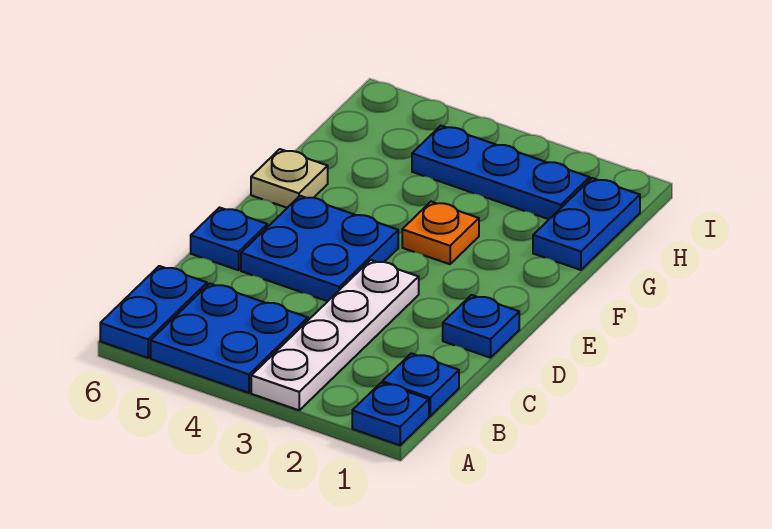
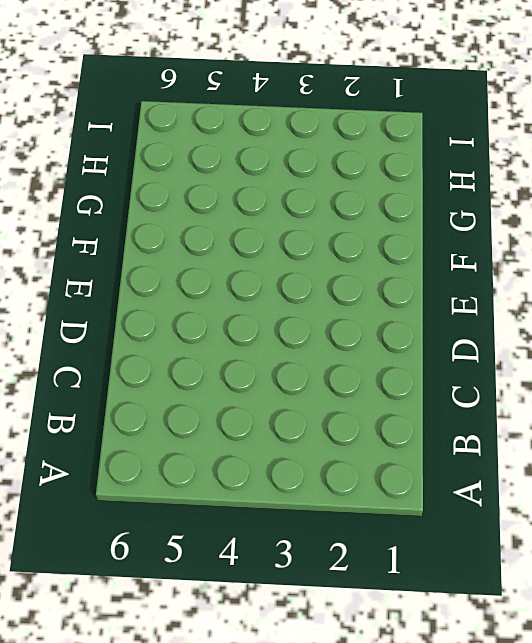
none -> blue 1x1 plate [352,383,429,445]
none -> white 1x4 plate [251,260,419,410]
none -> blue 2x2 plate [151,283,308,393]

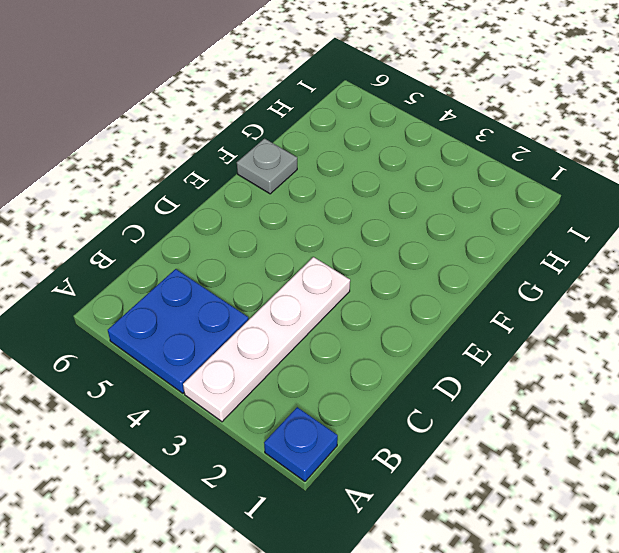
grey 1x1 plate [237,139,297,194] -> tan 1x1 plate [251,149,328,208]
none -> blue 1x2 plate [100,266,207,358]
none -> blue 1x1 plate [382,353,459,416]
none -> blue 1x1 plate [443,295,519,358]

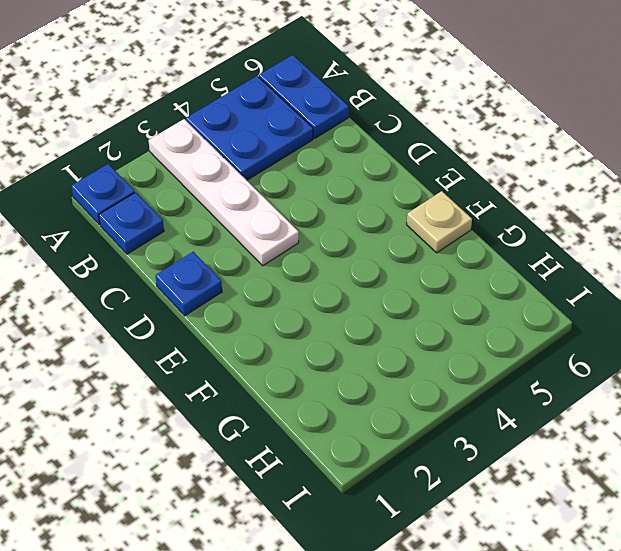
none -> blue 2x2 plate [241,196,398,301]
none -> blue 1x1 plate [191,208,267,270]
none -> orange 1x1 plate [402,202,479,264]

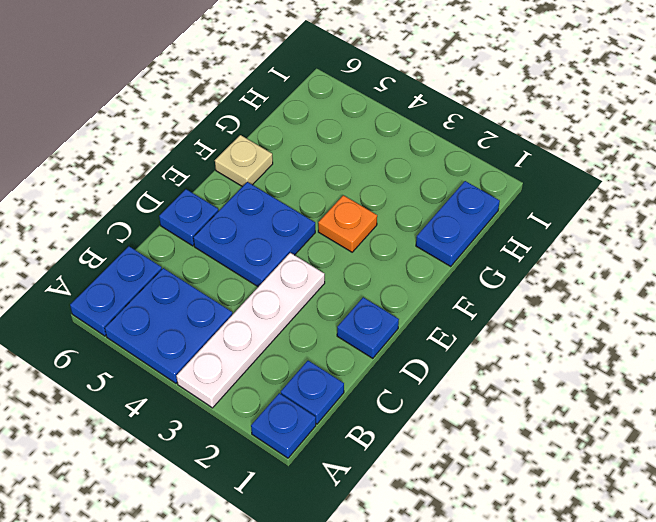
none -> blue 1x3 plate [412,126,590,219]

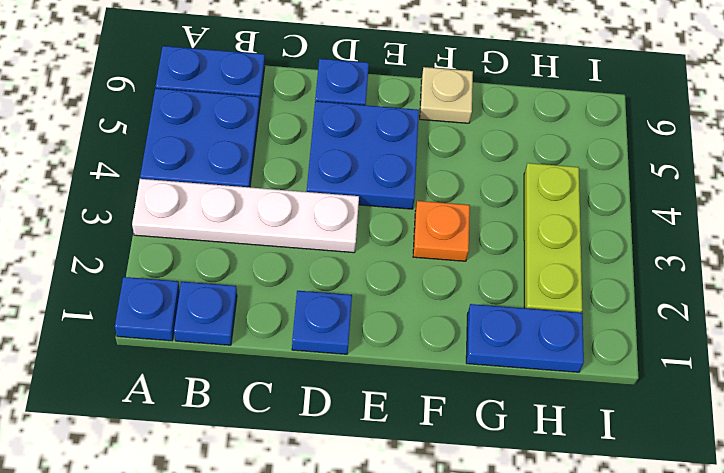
lime 1x3 plate [524,163,582,313] -> blue 1x3 plate [412,126,590,219]

